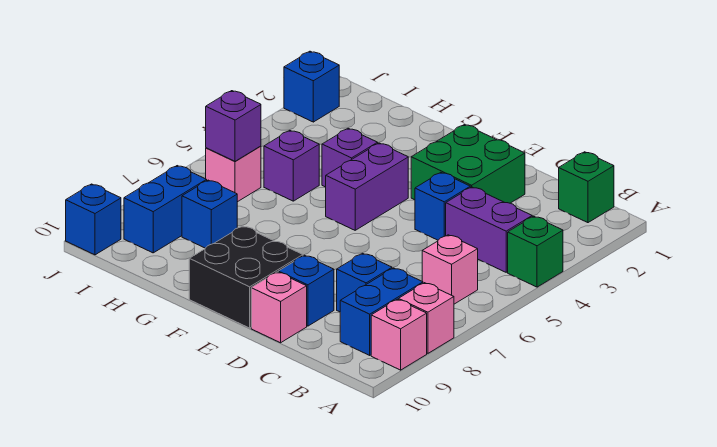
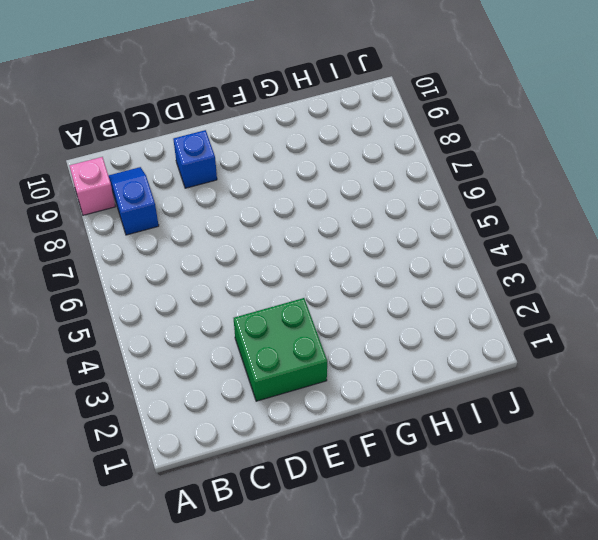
blue 1x2 slope [108,167,159,235] -> blue 1x2 brick [340,268,423,355]
none -> green 1x1 brick [508,216,563,287]
none -> pink 1x1 brick [399,283,454,353]
none -> green 1x1 brick [559,152,614,223]

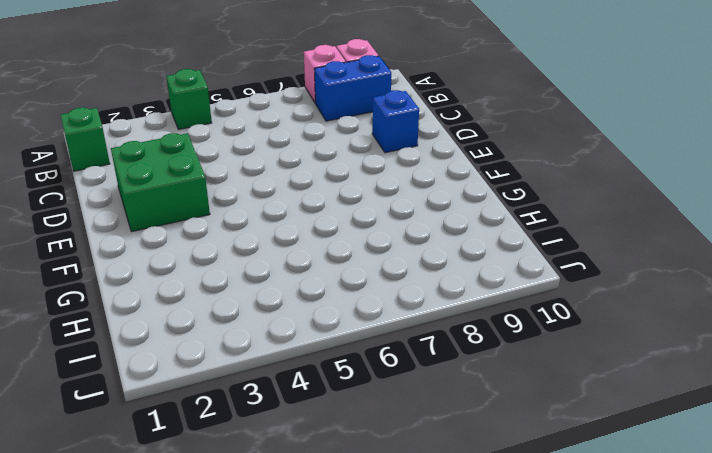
none -> purple 1x2 brick [446,187,532,272]
none -> pink 1x1 brick [422,235,478,304]
none -> blue 1x1 brick [337,253,392,312]

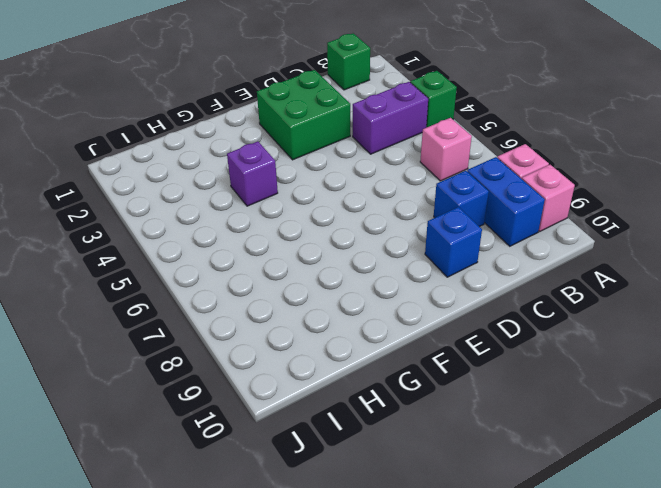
none -> blue 1x1 brick [415,172,470,240]
none -> pink 1x1 brick [251,272,307,343]
none -> black 2x2 brick [189,226,303,328]

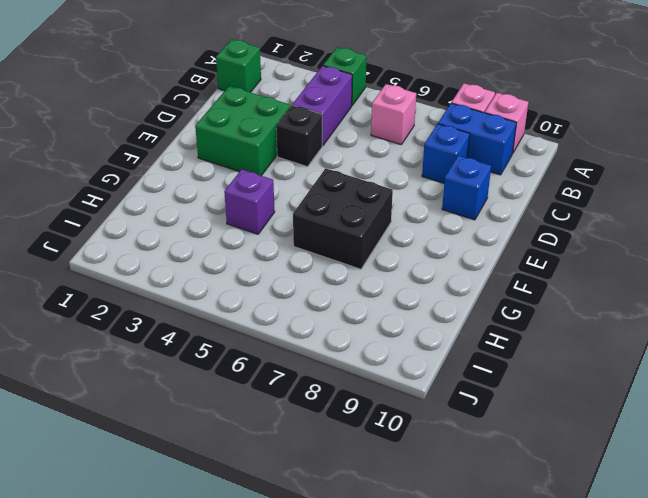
black 1x1 brick [276,105,322,167] -> blue 1x1 brick [415,172,470,240]
black 2x2 brick [293,168,393,269] -> black 2x2 brick moved to [189,226,303,328]
none -> pink 1x1 brick [251,272,307,343]
none -> purple 1x2 brick [326,143,408,230]
none -> purple 1x1 brick [264,130,319,201]

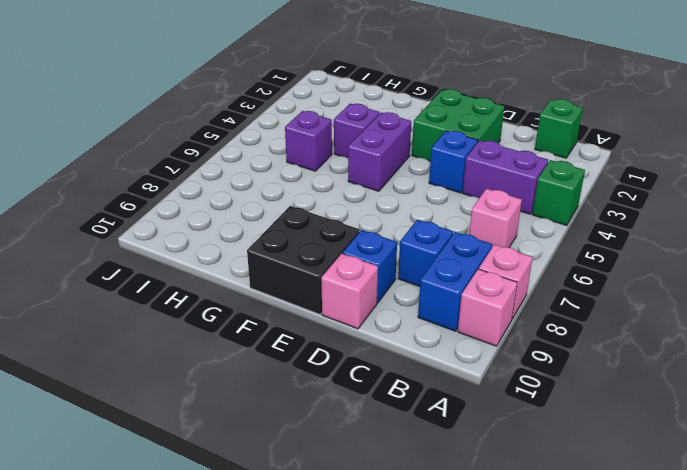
none -> blue 1x1 brick [182,180,237,248]
none -> pink 1x1 brick [206,146,261,202]
none -> blue 1x2 brick [124,166,207,253]

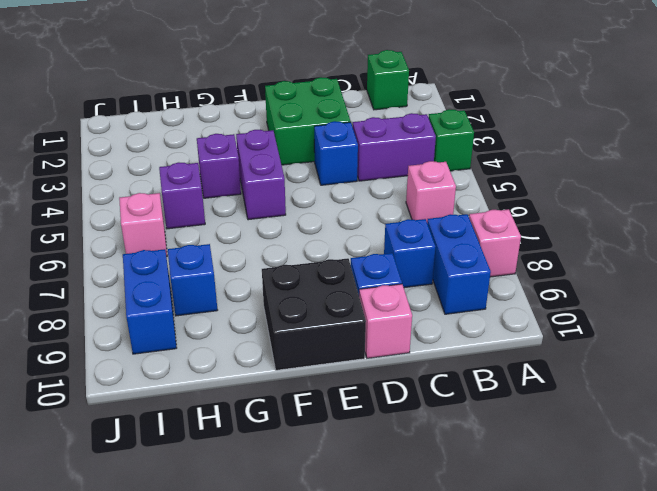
none -> pink 1x1 brick [371,299,427,370]
none -> blue 1x1 brick [284,51,339,122]
none -> blue 1x1 brick [66,184,121,255]

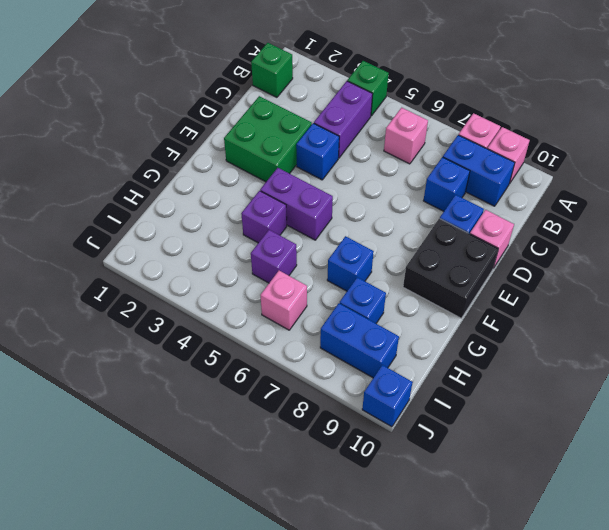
blue 1x1 brick [327,236,374,291] -> blue 1x1 brick moved to [284,51,339,122]
none -> purple 1x1 brick [206,91,261,161]

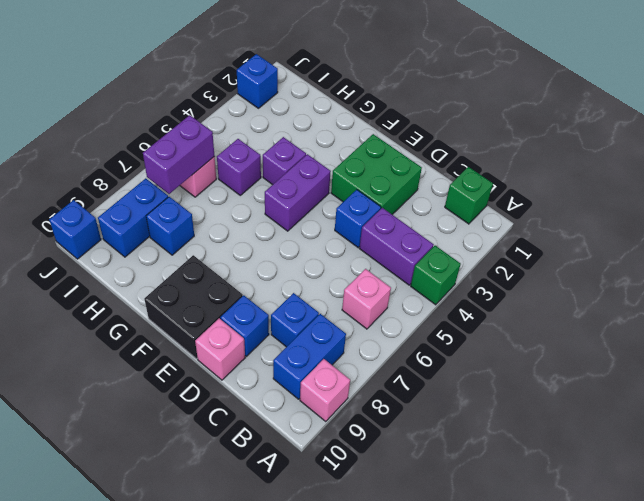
purple 1x2 brick [143,115,214,194] -> purple 1x1 brick [206,91,261,161]
none -> pink 1x1 brick [399,283,454,353]

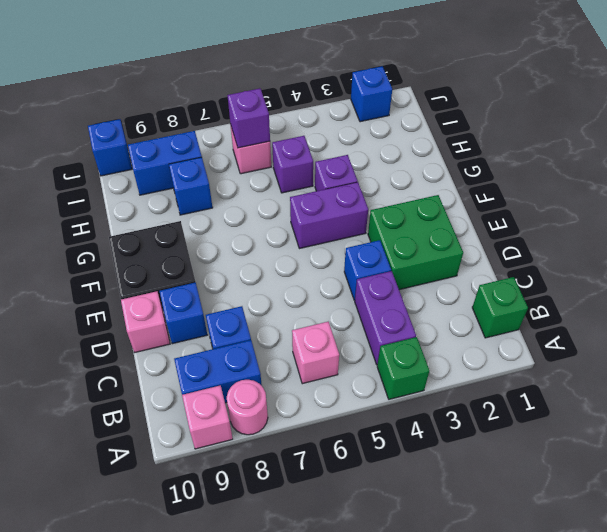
pink 1x1 round brick [227,380,268,435] -> pink 1x1 brick [399,283,454,353]

